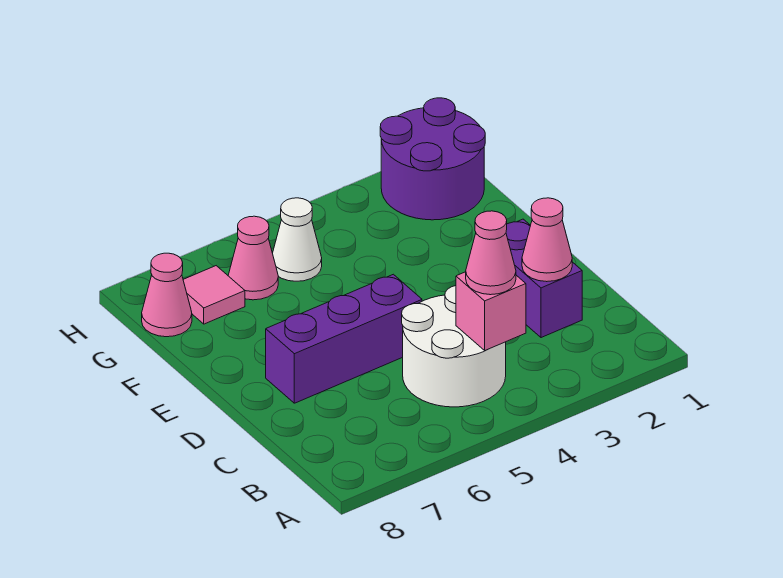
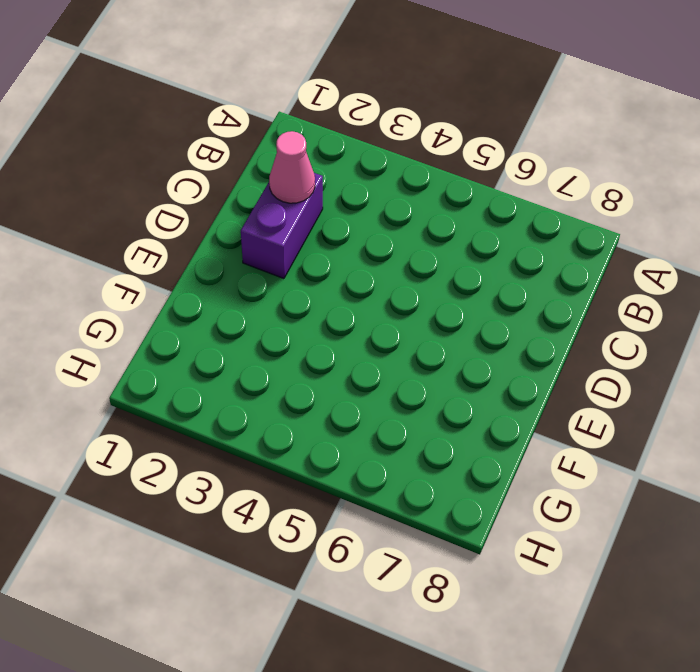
none -> white 2x2 round brick [402,286,506,407]
none -> purple 1x3 brick [266,274,422,403]

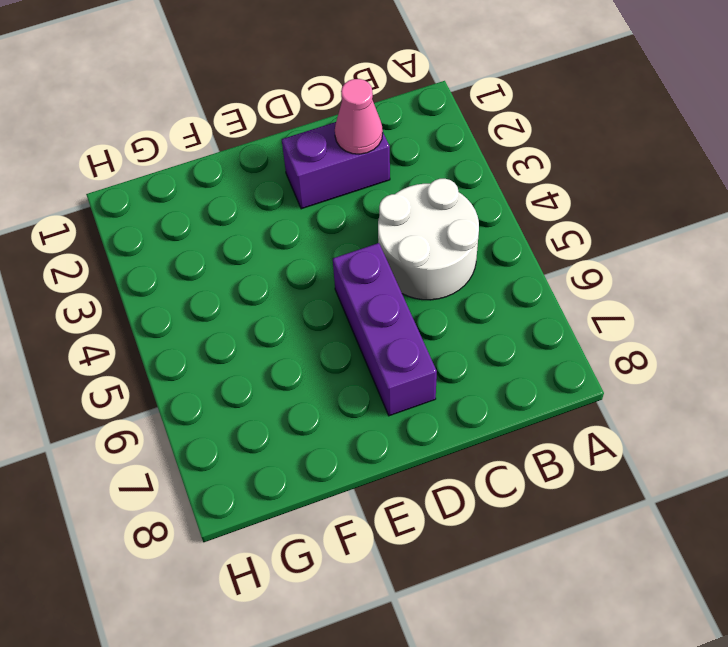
none -> purple 2x2 round brick [380,98,485,220]
none -> white 1x1 cone [273,198,322,281]

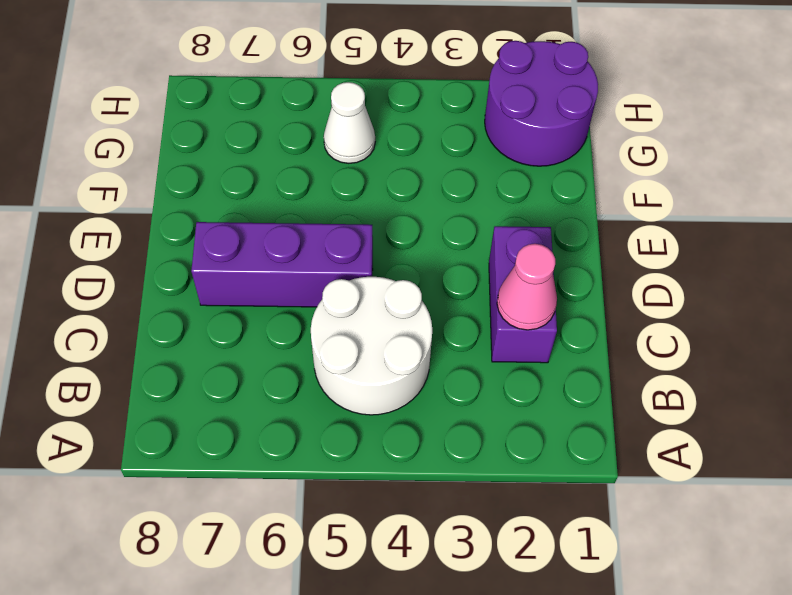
none -> pink 1x1 cone [228,216,278,300]
none -> pink 1x1 tile [183,266,245,324]

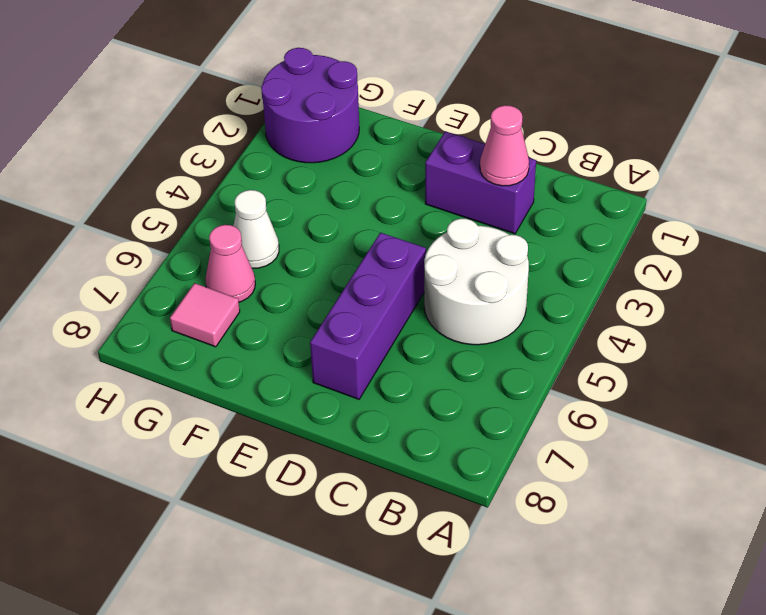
none -> pink 1x1 cone [142,253,192,337]
none -> pink 1x1 brick [456,272,526,351]

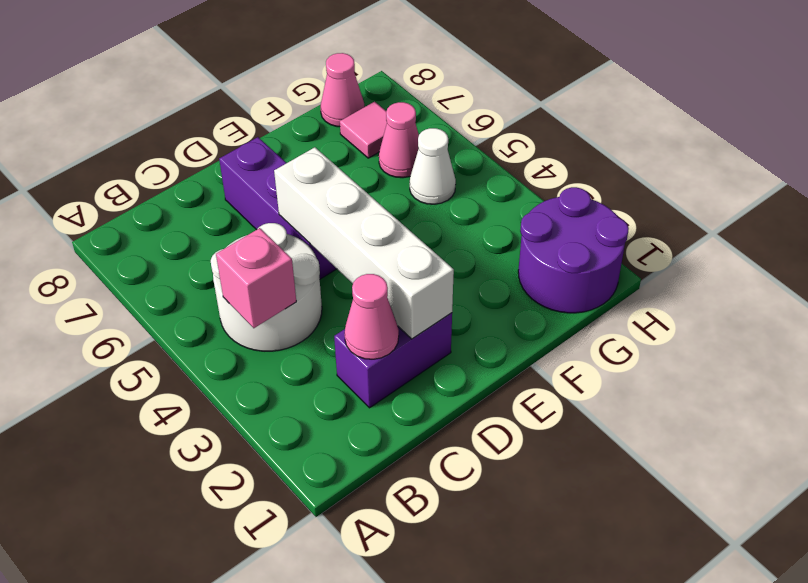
white 1x4 brick [274,147,454,339] -> none
none -> pink 1x1 cone [466,211,516,295]

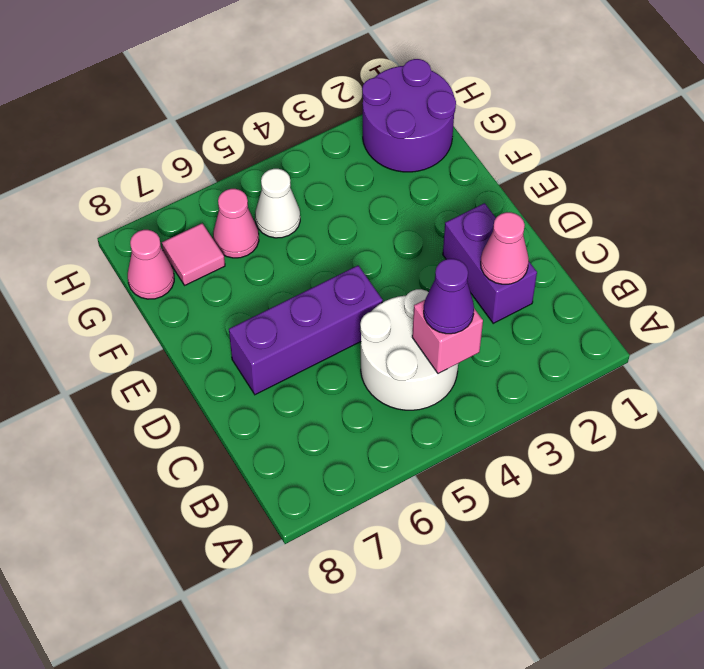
purple 1x1 cone [424,259,474,334] -> pink 1x1 cone [466,211,516,295]

